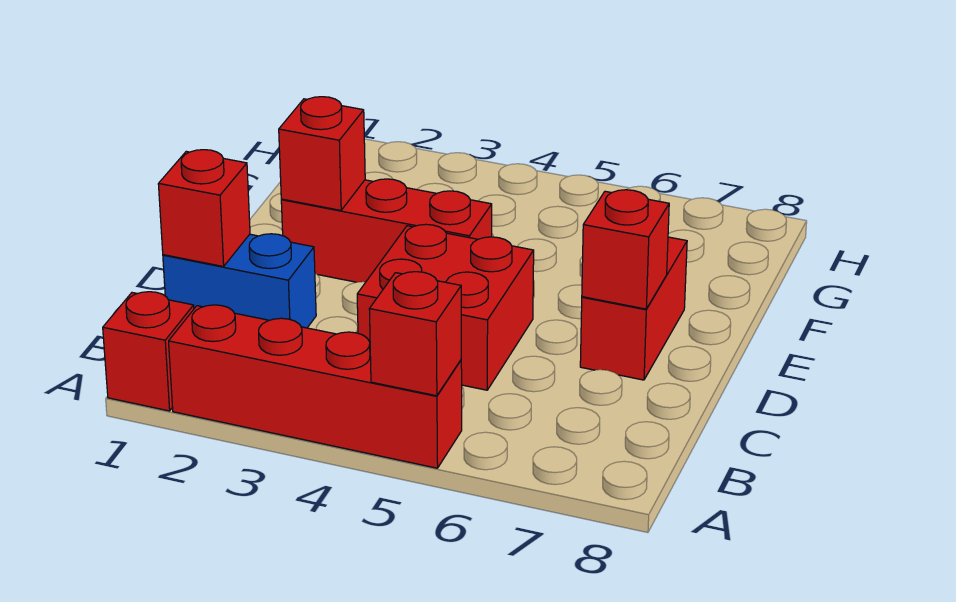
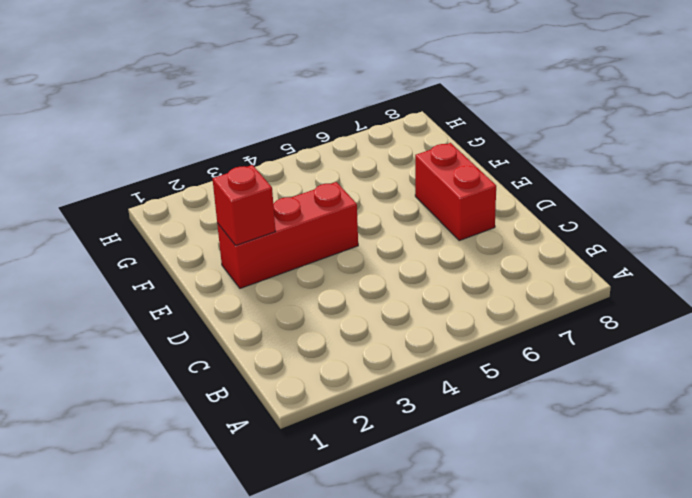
none -> red 1x1 brick [103,292,194,411]
none -> red 1x4 brick [169,305,462,468]

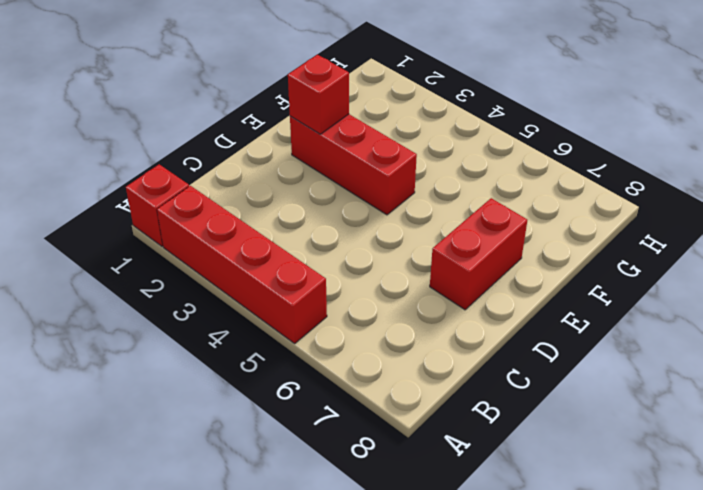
none -> blue 1x2 brick [163,234,316,328]
none -> red 2x2 brick [357,224,534,390]

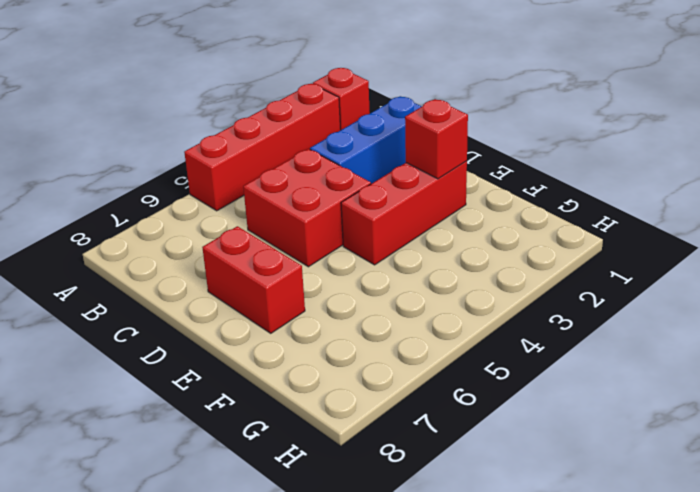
blue 1x3 brick [310,96,422,184] -> blue 1x2 brick [163,234,316,328]
none -> red 1x1 brick [369,272,461,396]
none -> red 1x1 brick [158,150,250,267]

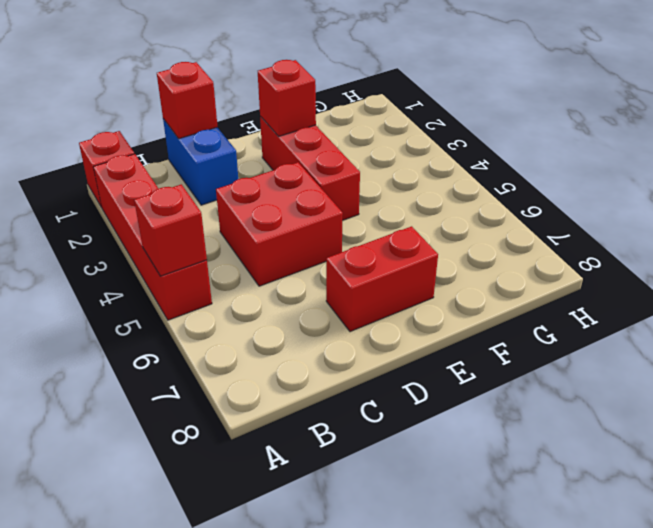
none -> red 1x1 brick [582,190,669,309]

